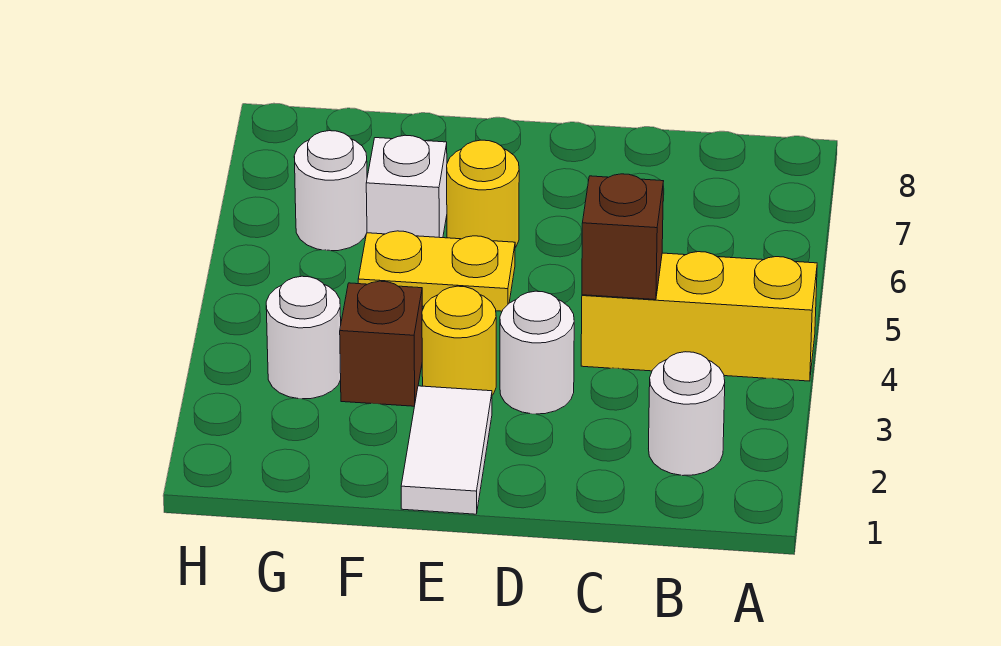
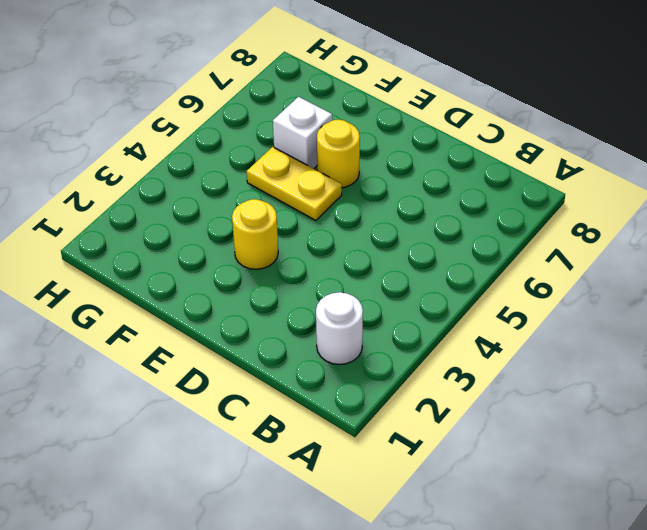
none -> yellow 1x3 brick [581,252,817,381]
none -> white 1x1 round brick [500,291,574,414]
none -> white 1x2 tile [401,386,492,514]

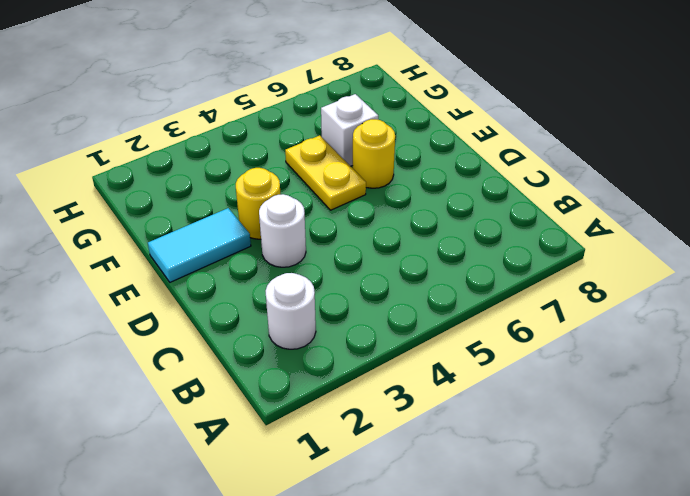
cyan 1x2 tile [148,208,251,282] -> white 1x2 tile [401,386,492,514]
none -> yellow 1x3 brick [581,252,817,381]
none -> brown 1x1 brick [340,281,422,406]
none -> white 1x1 round brick [266,276,341,399]

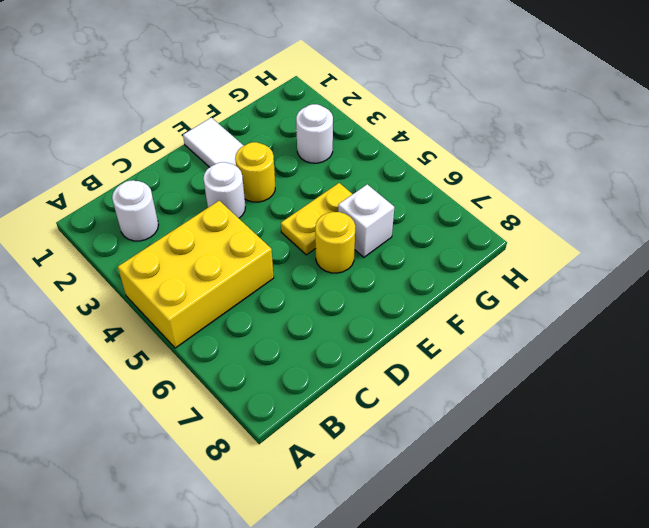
yellow 2x3 brick [118,201,274,348] -> yellow 1x3 brick [581,252,817,381]
none -> brown 1x1 brick [340,281,422,406]
none -> white 1x1 round brick [294,131,367,251]
none -> brown 1x1 brick [582,174,663,300]

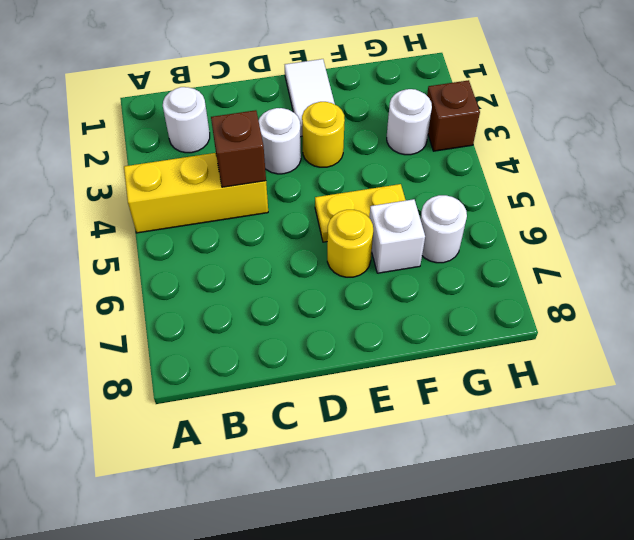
brown 1x1 brick [427,80,480,151] -> brown 1x1 brick moved to [340,281,422,406]

